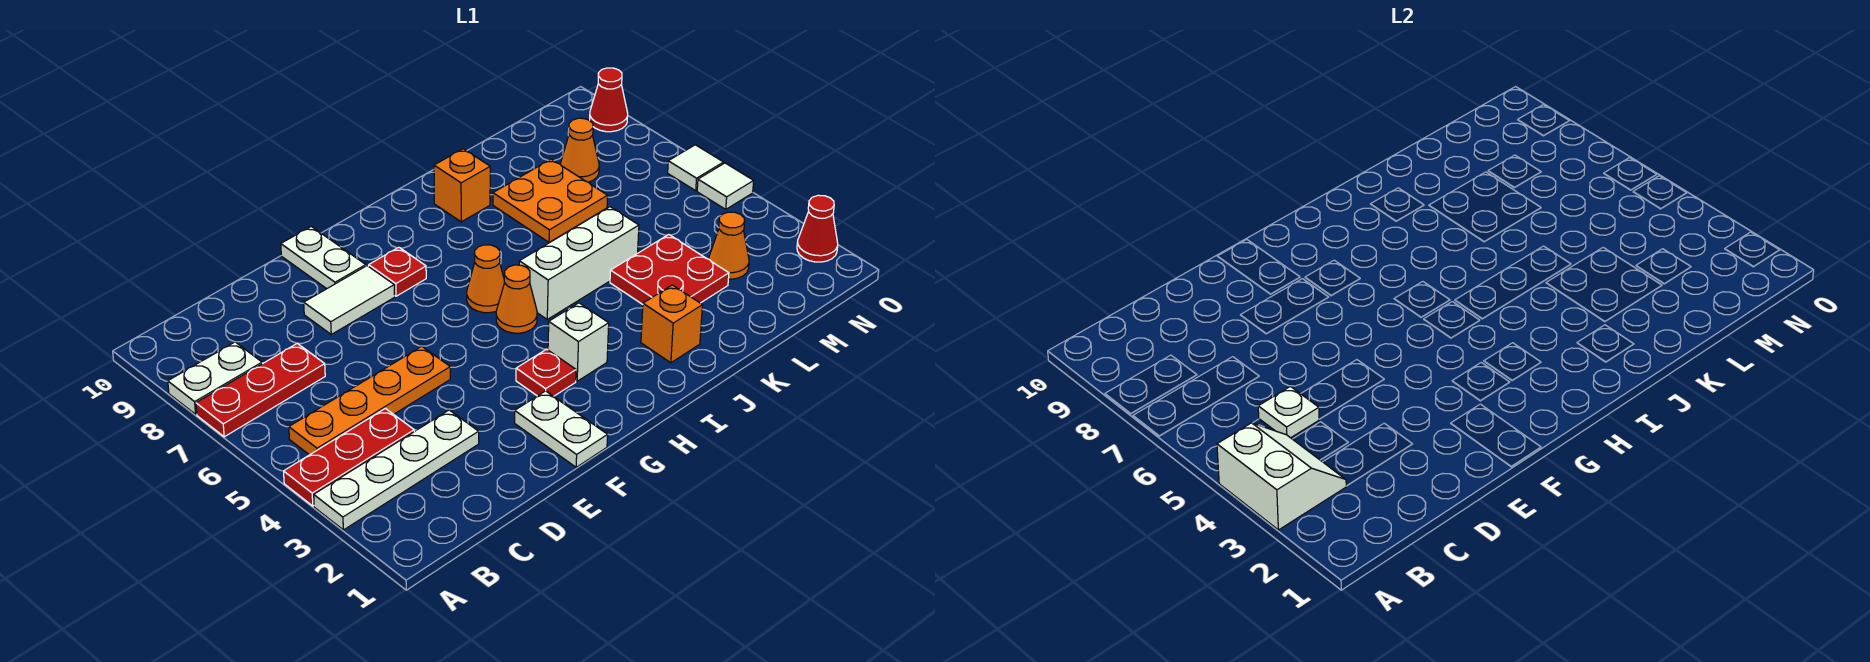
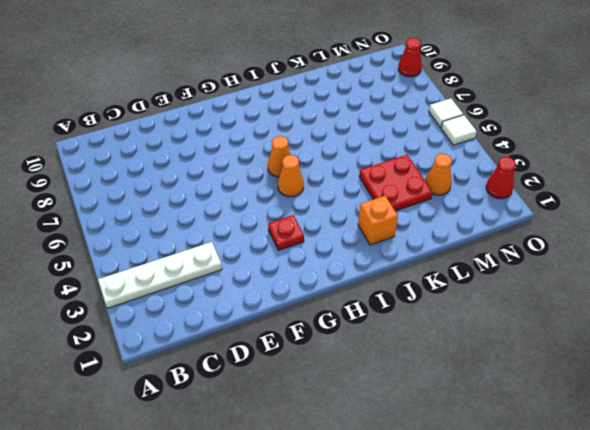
none -> red 1x3 plate [284,408,414,506]
none -> red 1x3 plate [196,343,325,437]
none -> white 1x2 plate [168,342,262,414]

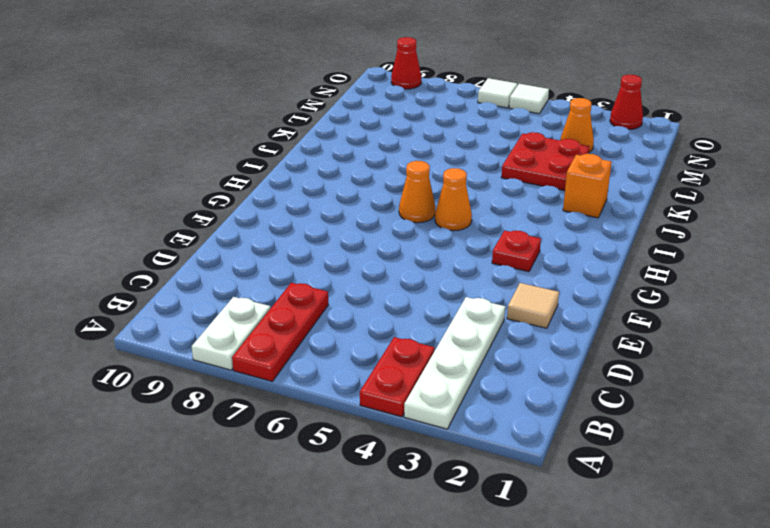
red 1x2 plate [360,337,434,417] -> red 1x3 plate [284,408,414,506]
tan 1x1 tile [507,283,559,328] -> none
none -> orange 1x4 plate [289,346,450,455]
none -> white 1x2 tile [304,266,395,334]
none -> white 1x2 plate [515,391,608,467]

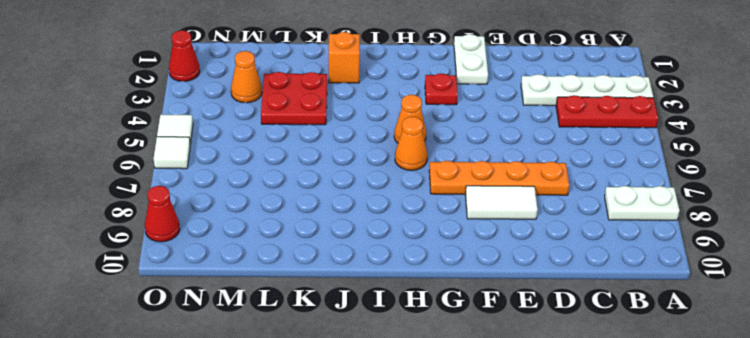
orange 1x4 plate [429,161,569,195] -> orange 1x4 plate moved to [289,346,450,455]
none -> red 1x3 plate [196,343,325,437]
none -> white 1x2 plate [281,226,366,289]
none -> red 1x1 plate [369,247,426,296]

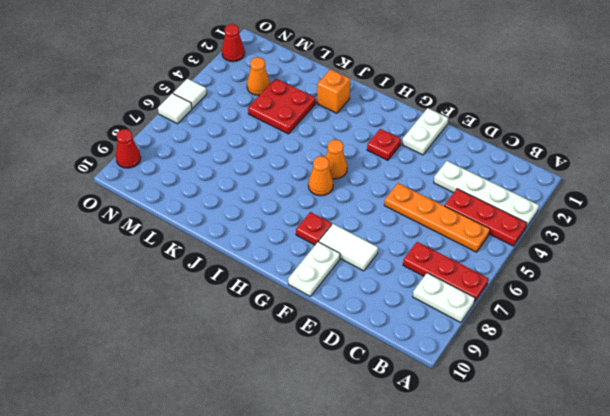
none -> white 1x1 brick [548,303,609,381]
none -> white 1x3 brick [519,207,639,319]
none -> orange 1x1 brick [434,149,490,222]

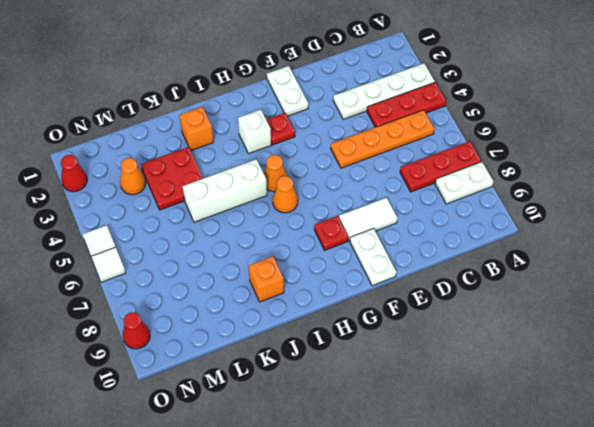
none -> orange 2x2 plate [493,159,608,242]
none -> orange 1x1 cone [561,118,599,182]
none -> white 2x2 slope [1217,423,1346,530]

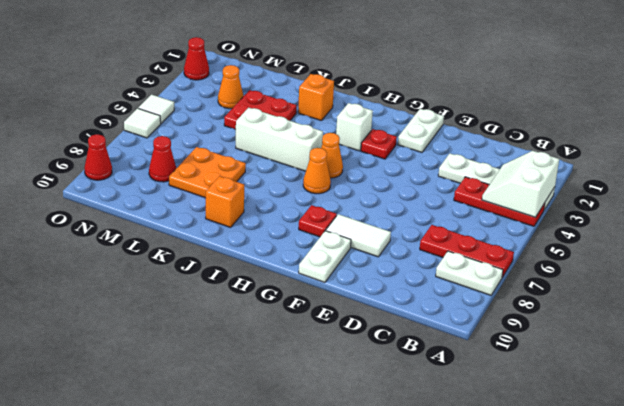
red 1x1 cone [149,136,176,182] -> orange 1x1 cone [561,118,599,182]
none -> orange 1x4 plate [289,346,450,455]
none -> white 1x1 plate [1258,387,1319,438]

